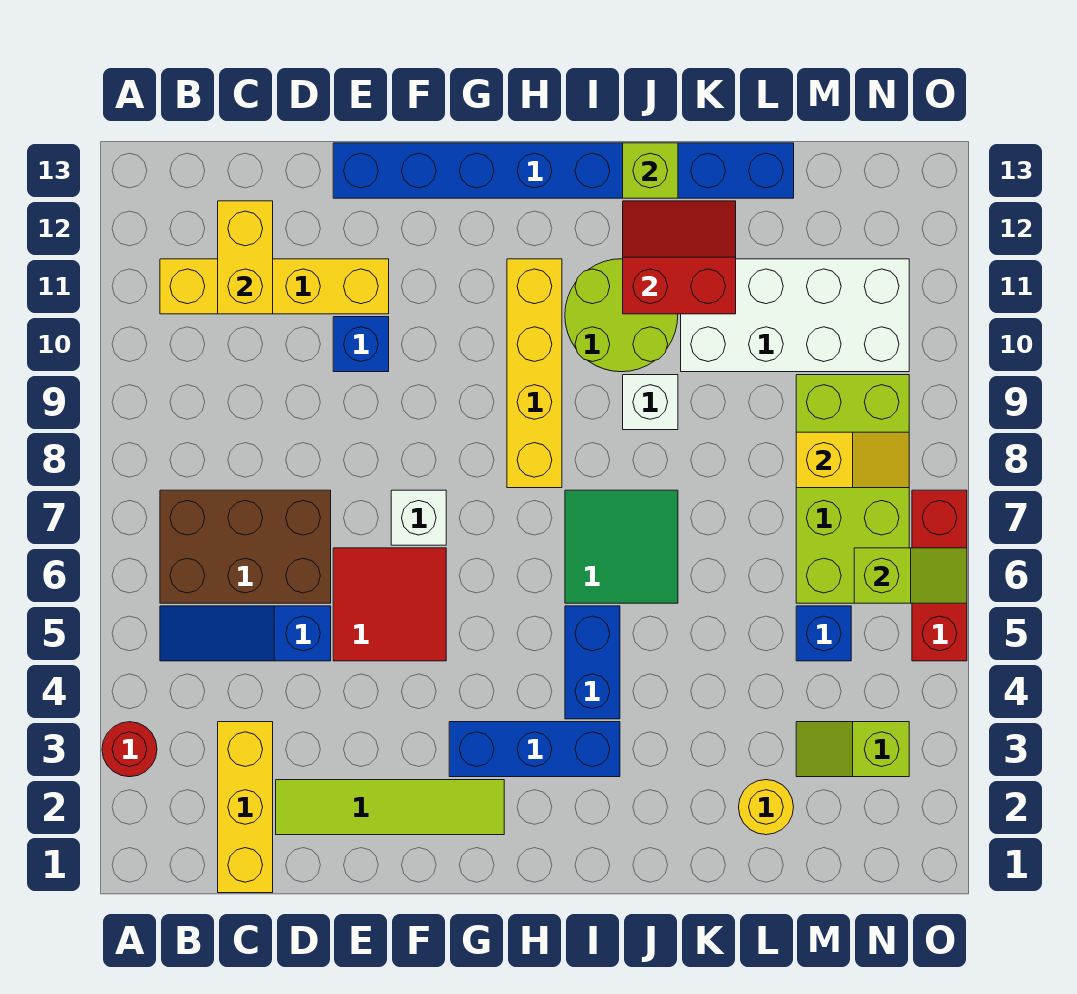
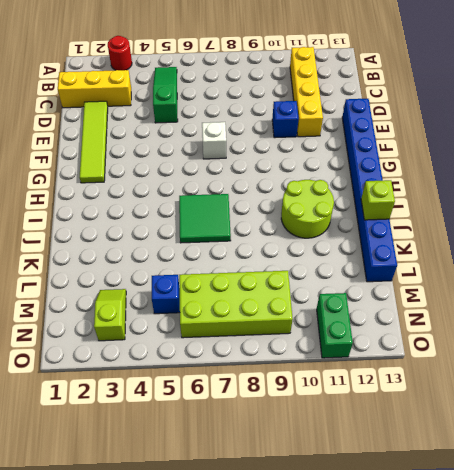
green 1x3 slope [153,67,178,123] -> blue 1x3 slope [160,606,331,661]
green 1x2 brick [317,293,353,358] -> white 2x4 brick [681,259,909,372]
none -> brown 2x3 brick [160,490,331,603]
none -> red 2x2 tile [333,548,446,661]
none -> blue 1x3 brick [449,722,620,777]

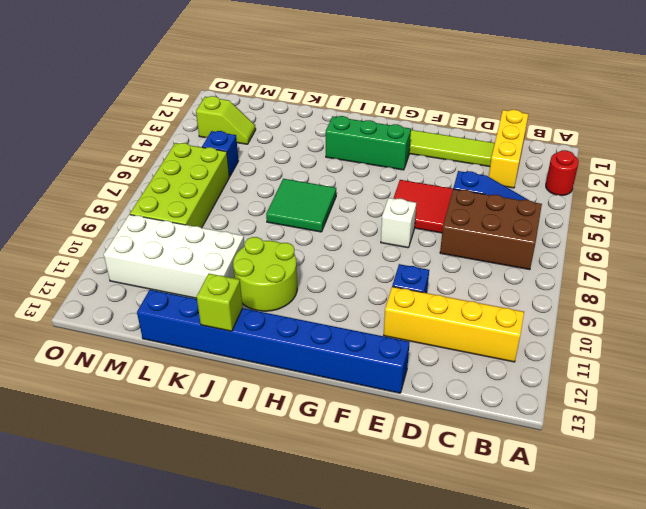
green 1x3 brick [326,116,411,170] -> blue 1x3 brick [449,722,620,777]
none -> yellow 1x4 brick [507,259,562,488]
none -> blue 1x2 brick [565,606,620,719]
none -> white 1x1 brick [623,375,678,430]

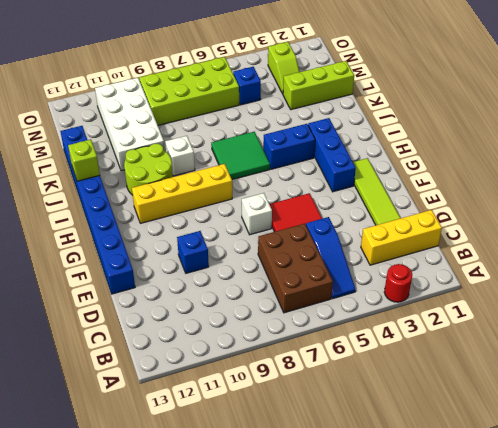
lime 1x3 brick [283,61,354,110] -> yellow 1x1 round brick [739,780,793,835]
none -> yellow 1x4 brick [160,259,389,314]
none -> red 1x3 brick [912,490,967,661]
none -> yellow 1x2 brick [218,201,273,314]

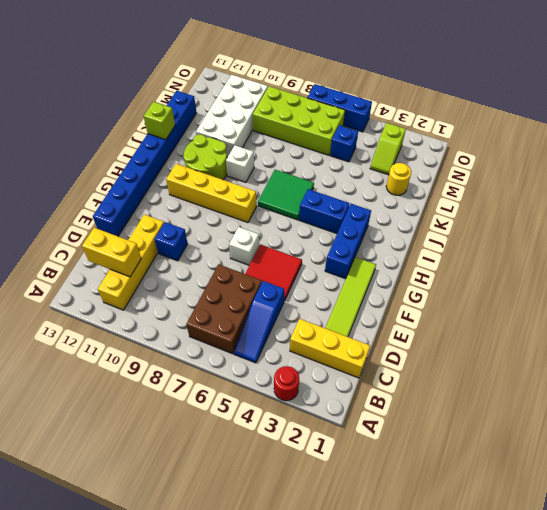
blue 1x3 brick [307,84,372,132] -> red 1x3 brick [912,490,967,661]
none -> red 2x2 slope [623,201,736,314]
none -> yellow 1x2 slope [796,432,909,488]
none -> lime 1x2 slope [854,548,967,603]

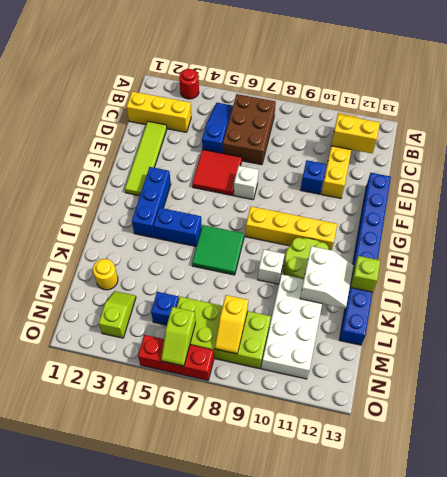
white 2x2 slope [300,246,353,308] -> red 2x2 slope [623,201,736,314]

